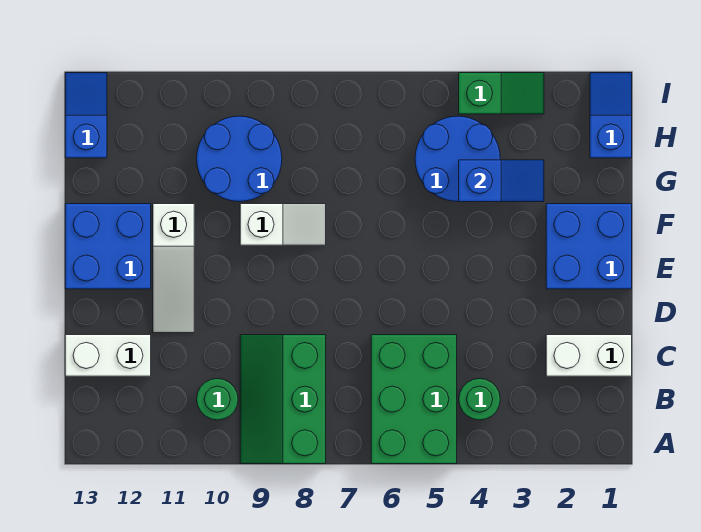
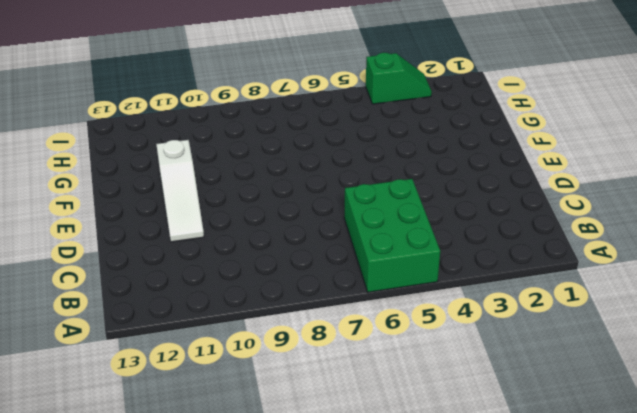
none -> green 2x3 slope [240,335,326,464]
none -> green 1x1 round brick [459,379,500,420]
none -> green 1x1 round brick [197,378,238,420]

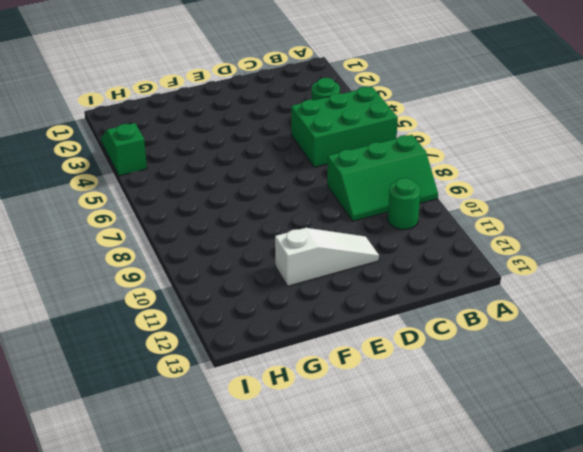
none -> white 1x2 brick [546,335,632,376]
none -> white 1x2 brick [65,335,151,376]
none -> blue 2x2 brick [546,204,632,289]

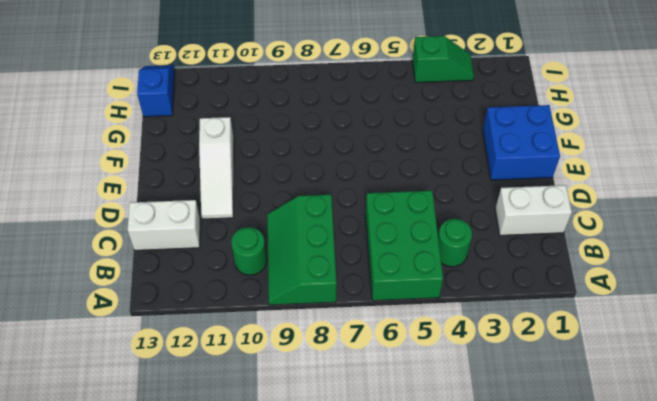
none -> blue 2x2 brick [65,204,151,289]
none -> white 1x2 slope [240,204,326,245]
none -> blue 2x2 round brick [415,116,500,202]

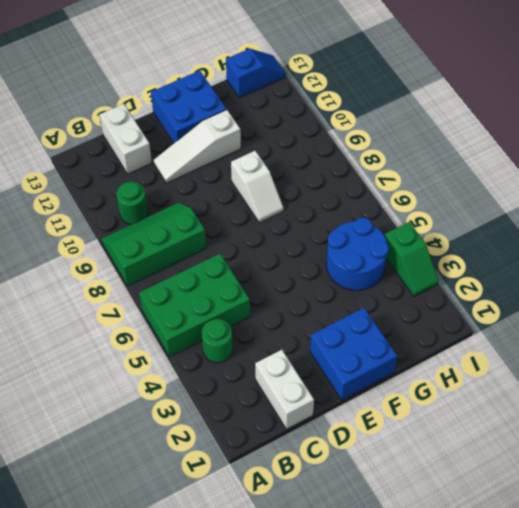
none -> blue 2x2 round brick [197,116,282,202]
none -> blue 1x2 slope [590,73,632,158]
none -> blue 1x2 slope [459,160,544,202]

